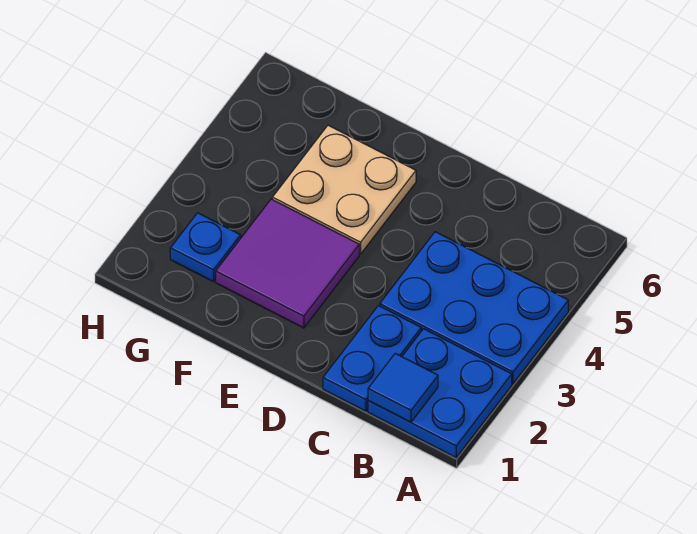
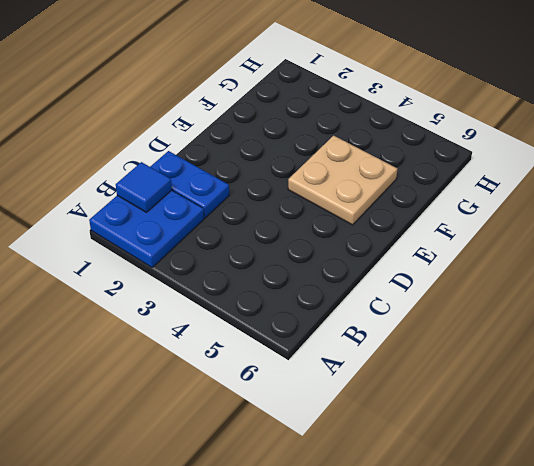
none -> blue 2x3 plate [380,232,568,384]
none -> purple 2x2 tile [216,199,359,328]

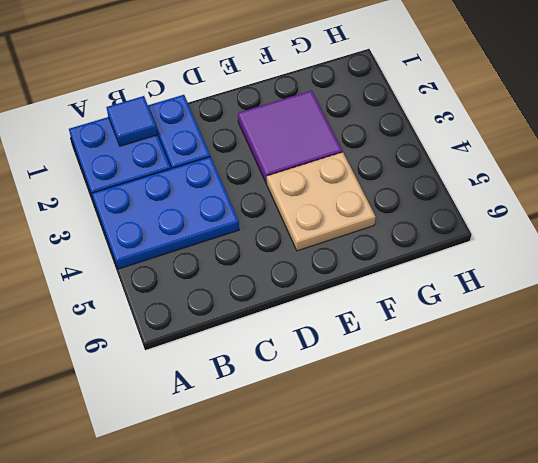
none -> blue 1x1 plate [170,213,241,282]

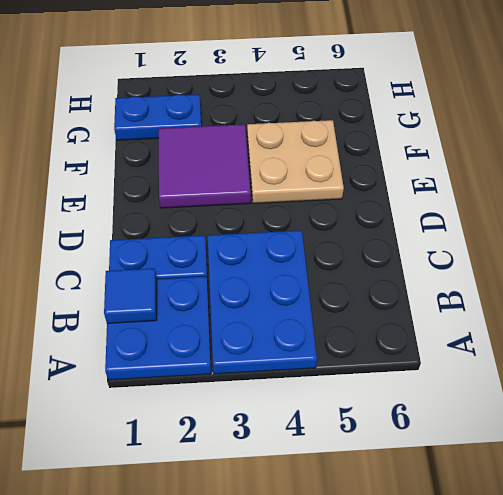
blue 1x2 plate [114,94,201,140] -> blue 1x1 plate [170,213,241,282]

